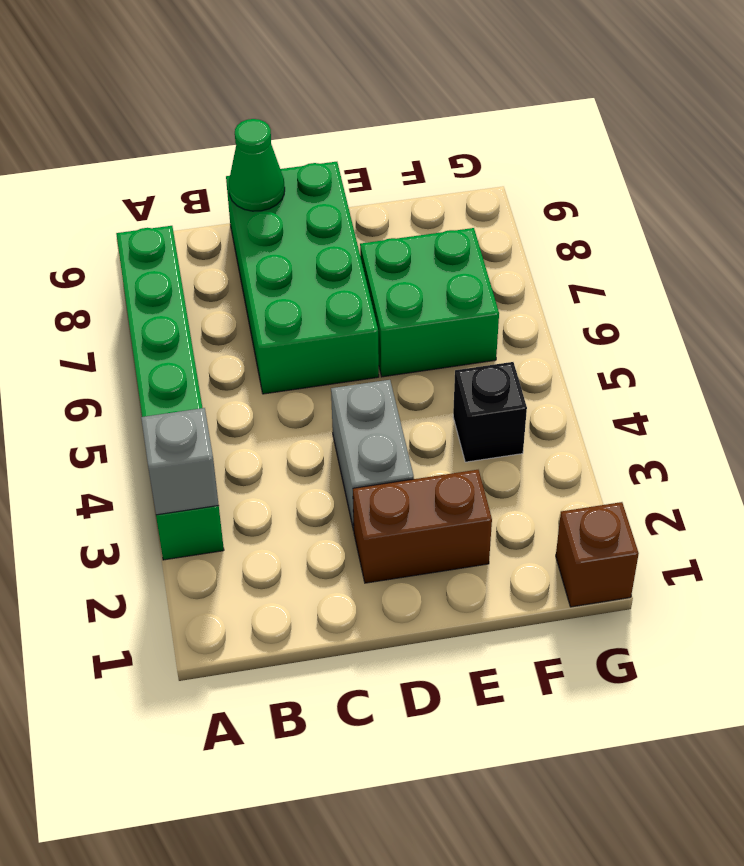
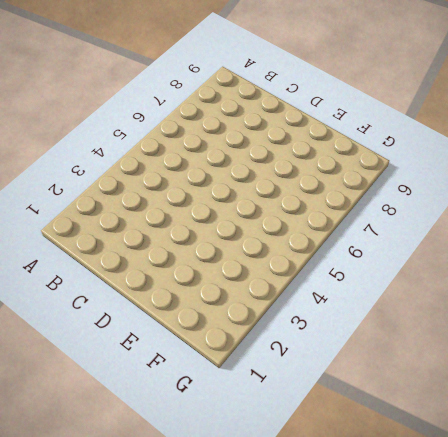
none -> green 1x6 brick [116,226,224,560]
none -> green 2x4 brick [226,162,379,394]

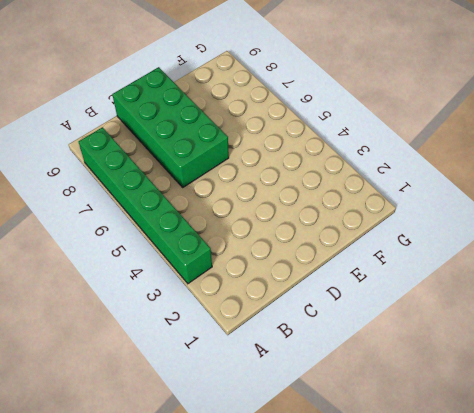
none -> brown 1x2 brick [353,470,492,583]
none -> grey 1x2 brick [331,380,414,531]

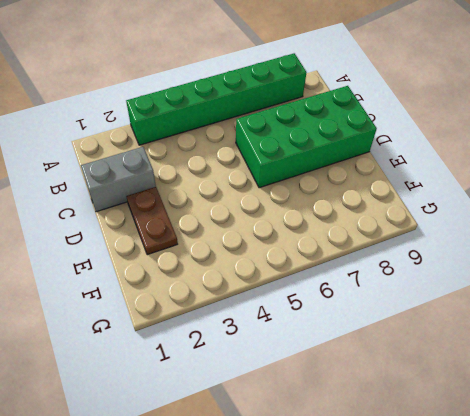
grey 1x2 brick [81,147,156,212] -> grey 1x2 brick moved to [331,380,414,531]
brown 1x2 plate [126,187,178,255] -> brown 1x2 brick [353,470,492,583]
none -> green 2x2 brick [360,228,499,377]
none -> black 1x1 brick [453,362,527,462]

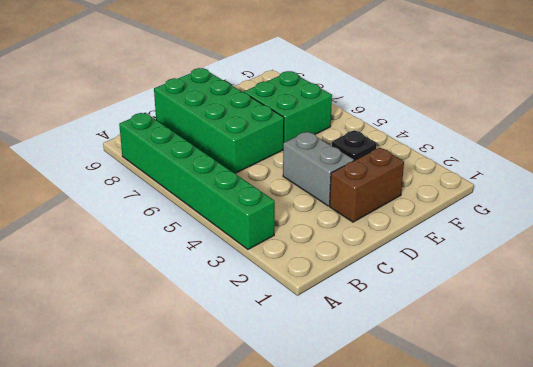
black 1x1 plate [332,130,376,161] -> black 1x1 brick [453,362,527,462]
none -> brown 1x1 brick [556,502,639,607]
none -> grey 1x1 brick [141,408,219,515]

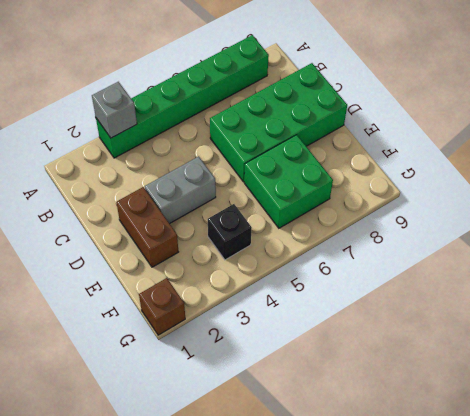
none -> green 1x1 cone [229,119,285,211]

